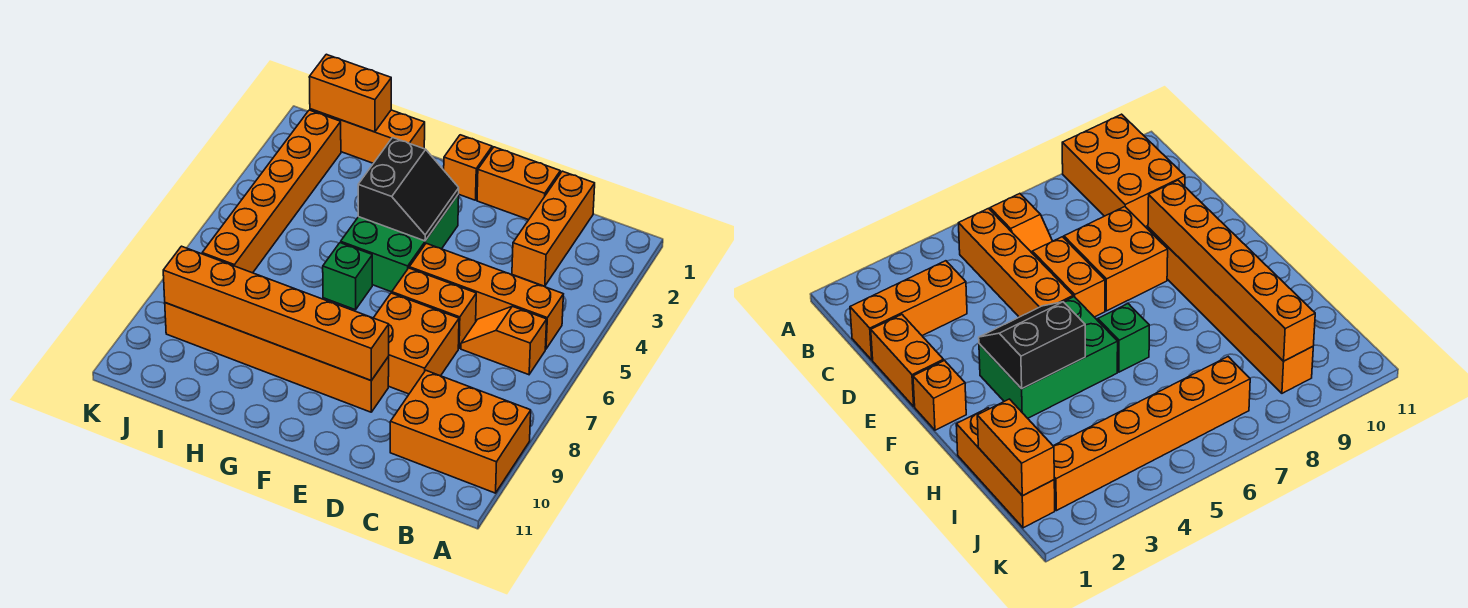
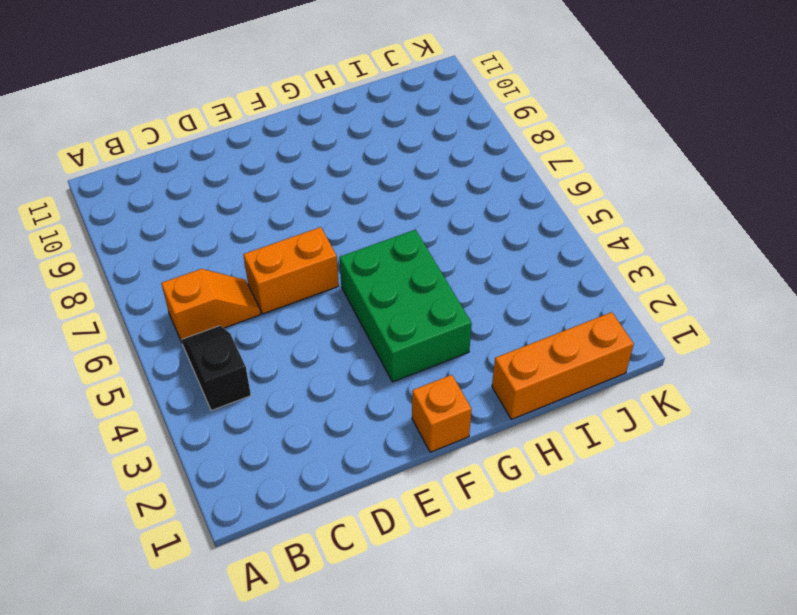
black 1x2 slope [181,326,251,411] -> orange 1x4 brick [409,243,563,349]
none -> orange 2x3 brick [390,370,531,493]
none -> orange 1x3 brick [512,171,595,286]
none -> orange 1x2 brick [477,147,560,220]

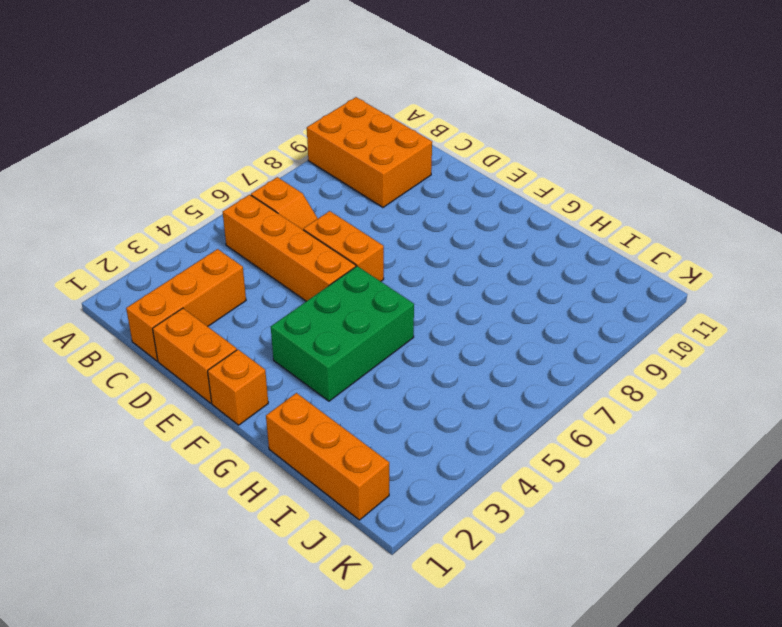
none -> orange 2x2 brick [374,293,459,394]
none -> orange 1x6 brick [165,303,389,412]
none -> green 1x1 brick [323,243,372,310]

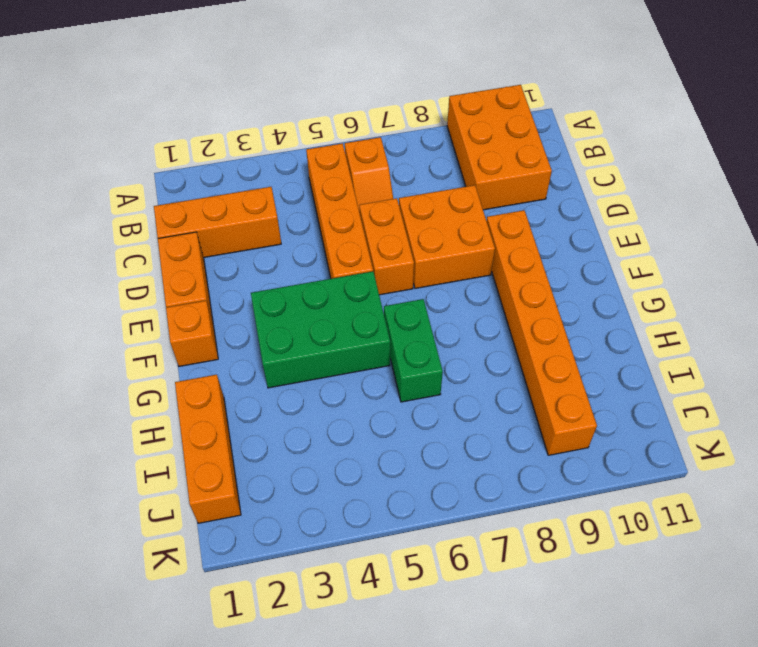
green 1x2 brick [384,299,443,402] -> green 1x1 brick [323,243,372,310]
none -> orange 1x6 brick [202,110,341,273]
none -> orange 1x6 brick [163,246,389,380]
none -> black 2x2 slope [358,137,459,241]

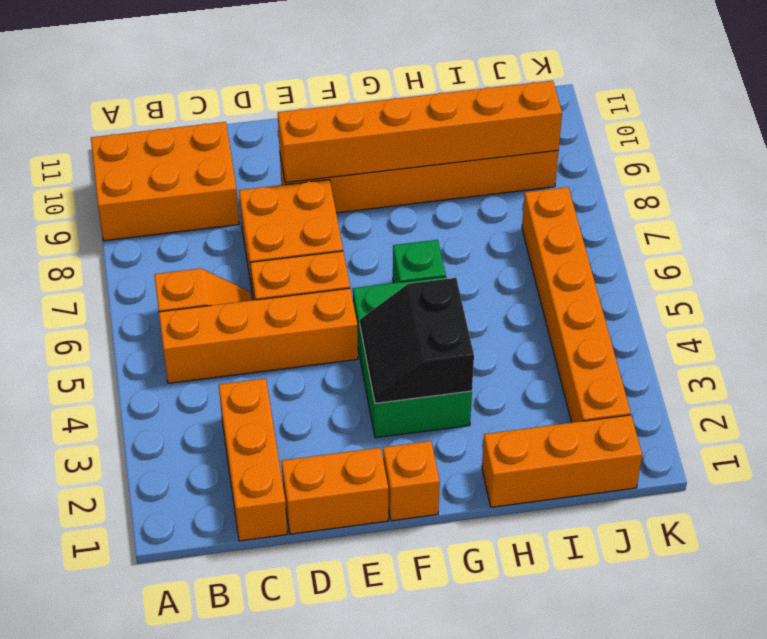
none -> orange 1x2 brick [309,54,391,132]

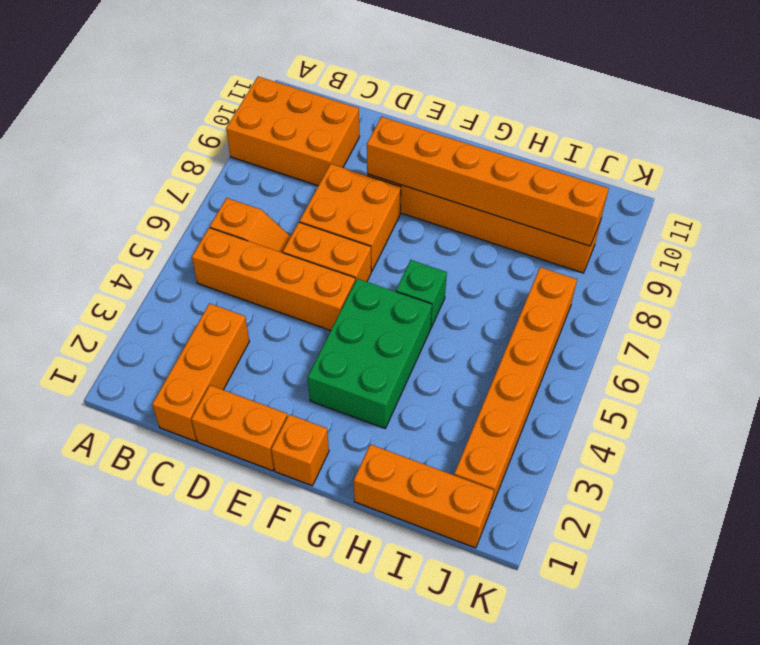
none -> black 2x2 slope [358,137,459,241]
none -> orange 1x2 brick [309,54,391,132]

